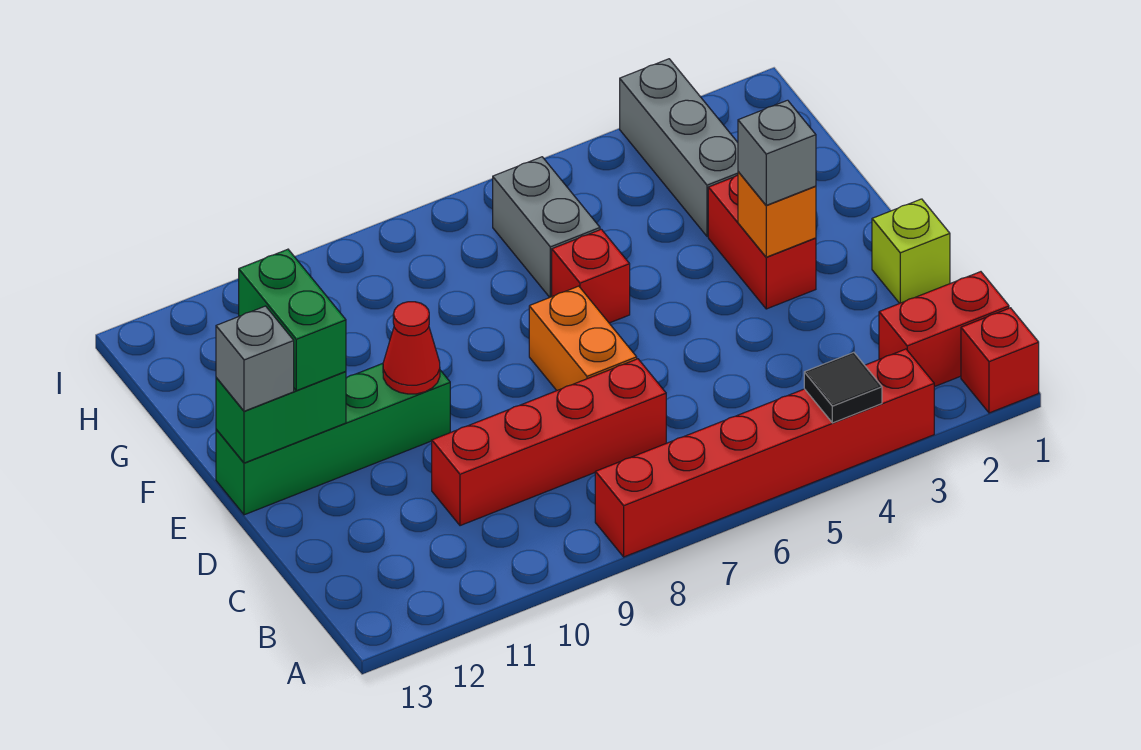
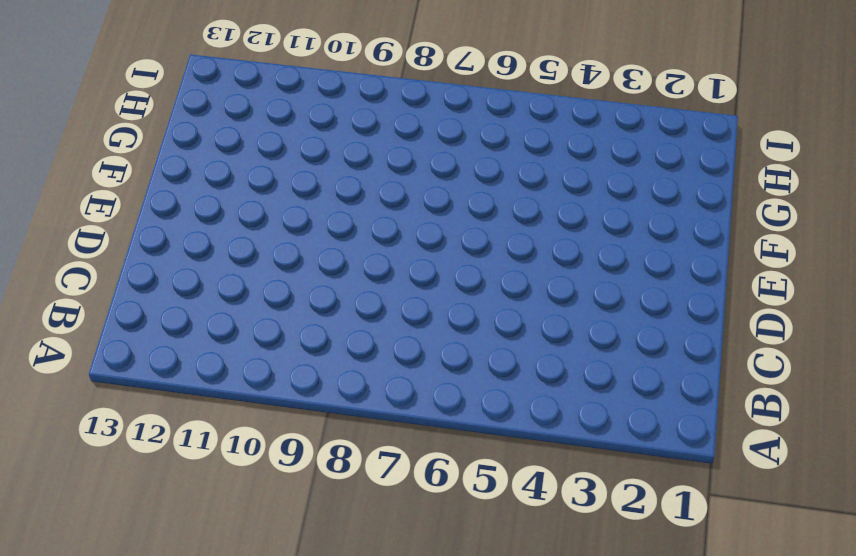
none -> red 1x1 brick [961,308,1039,413]
none -> red 1x6 brick [595,349,934,557]
none -> red 1x2 brick [879,272,1009,387]

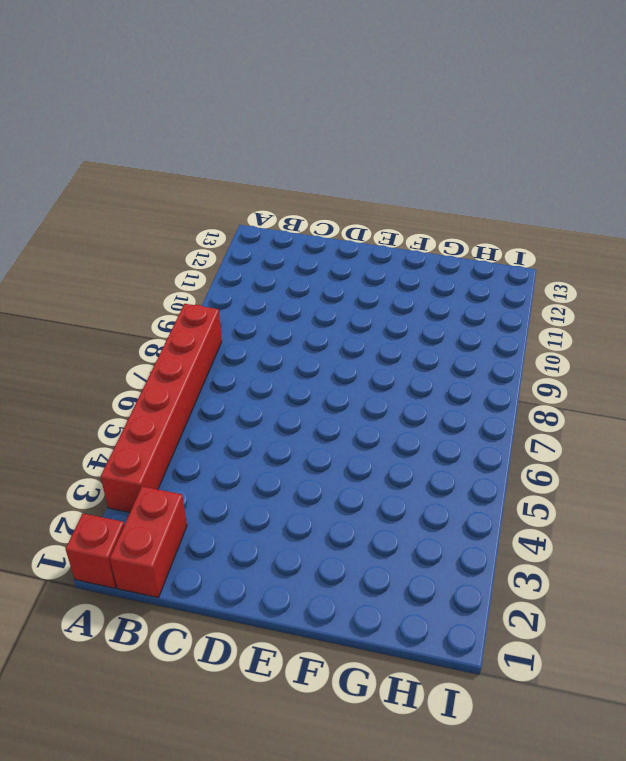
none -> red 1x4 brick [432,359,666,526]
none -> lime 1x1 brick [872,199,950,303]
none -> orange 1x2 brick [529,286,637,390]

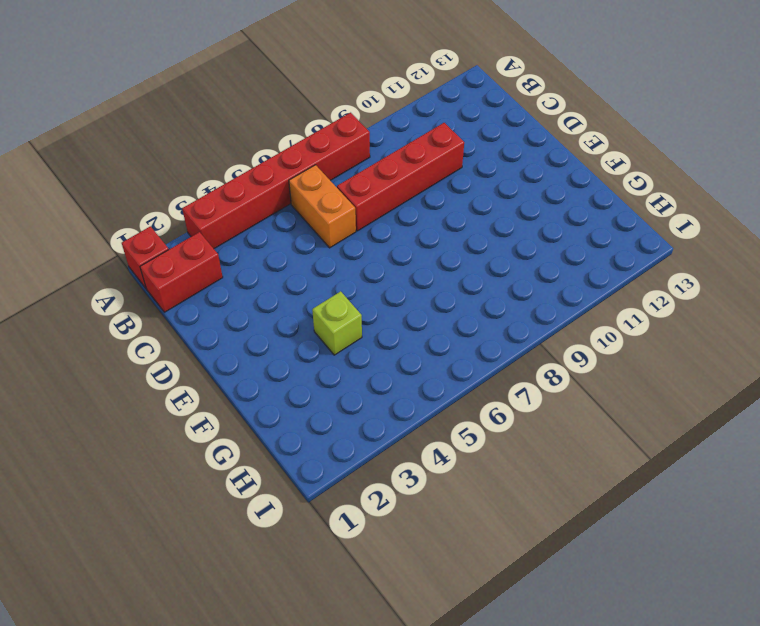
orange 1x2 brick [289,165,356,248] -> orange 1x2 brick moved to [529,286,637,390]
lime 1x1 brick [312,291,362,355] -> lime 1x1 brick moved to [872,199,950,303]
none -> red 1x2 brick [708,175,816,309]
none -> green 1x4 brick [216,363,450,515]
none -> red 1x1 brick [552,229,630,323]

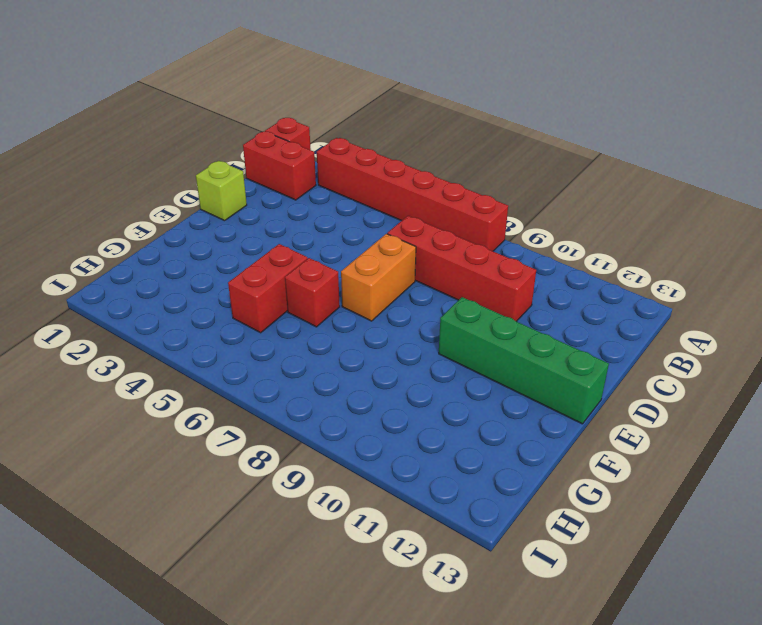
red 1x2 brick [228,244,308,333] -> red 1x2 brick moved to [708,175,816,309]
none -> grey 1x3 brick [620,59,738,236]
none -> grey 1x2 brick [493,157,600,297]
none -> black 1x1 tile [804,352,882,423]

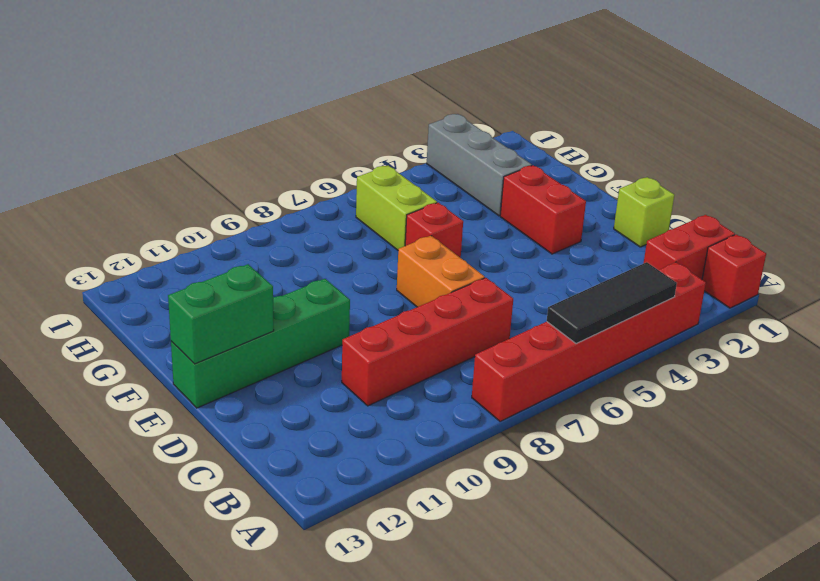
black 1x3 tile [547,262,677,344] -> black 1x1 tile [804,352,882,423]
lime 1x2 brick [356,166,437,250] -> grey 1x2 brick [493,157,600,297]
none -> orange 1x1 brick [738,172,816,257]
none -> red 1x1 cone [383,302,440,394]
none -> grey 1x1 brick [738,100,816,205]

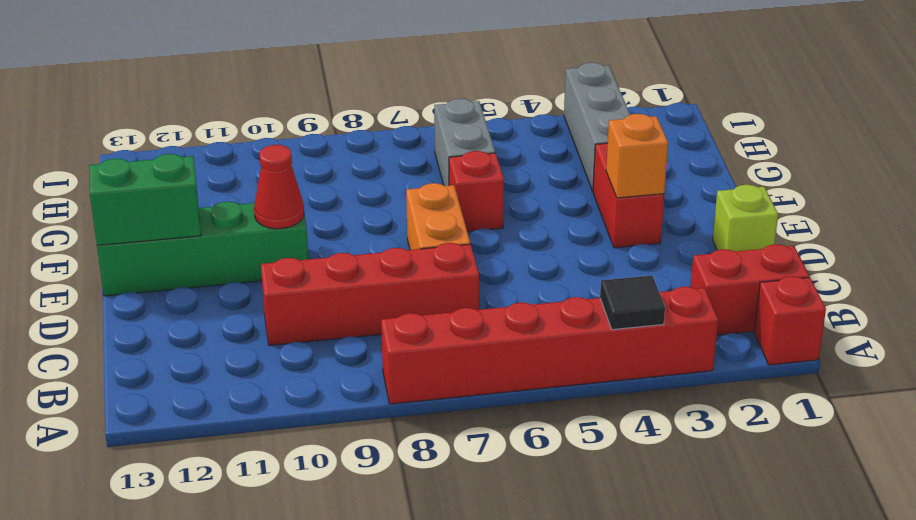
none -> grey 1x1 brick [738,100,816,205]
none -> green 1x2 brick [239,249,346,391]
none -> grey 1x1 brick [216,306,294,411]

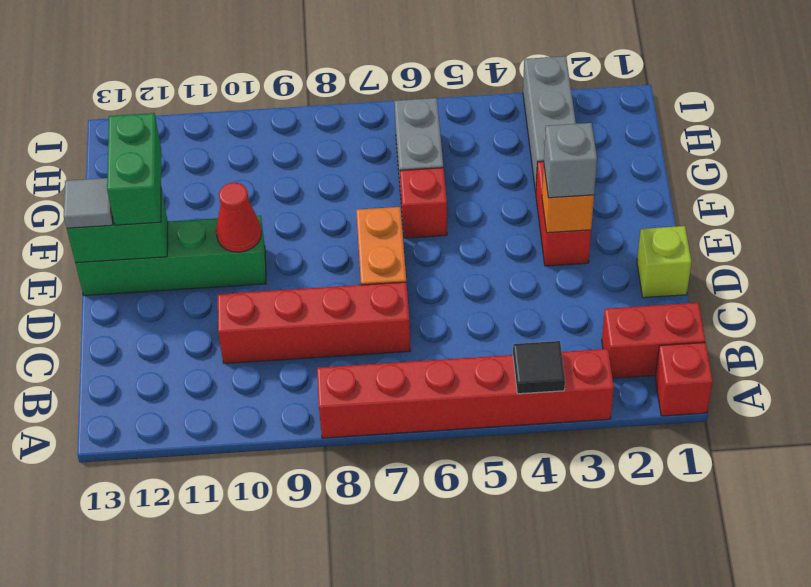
grey 1x1 tile [64,178,113,228] -> grey 1x1 brick [216,306,294,411]

